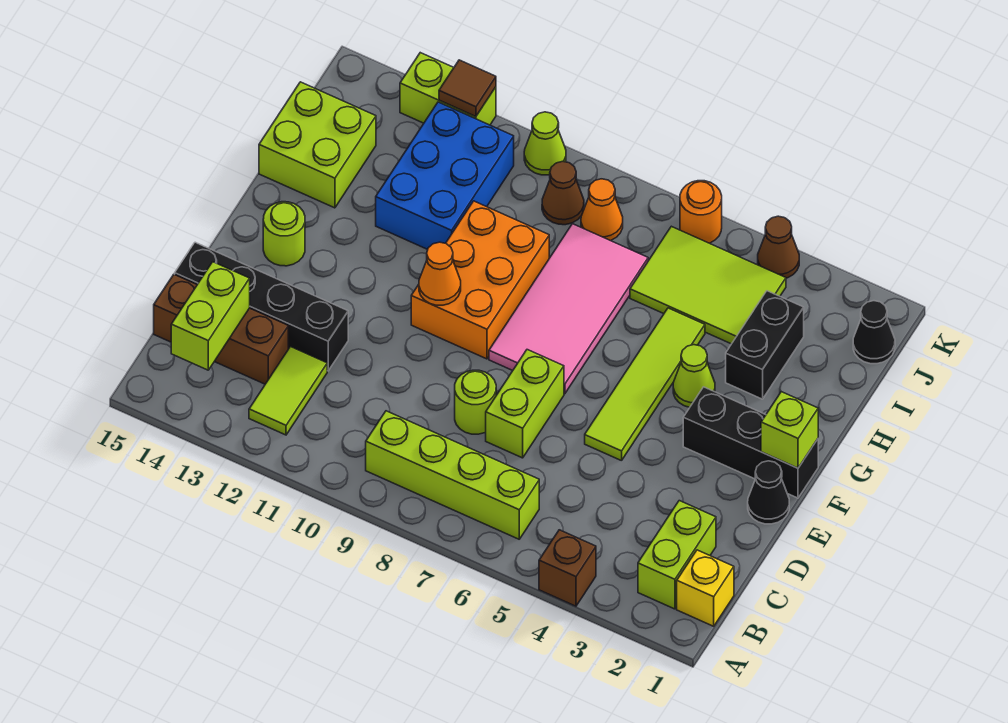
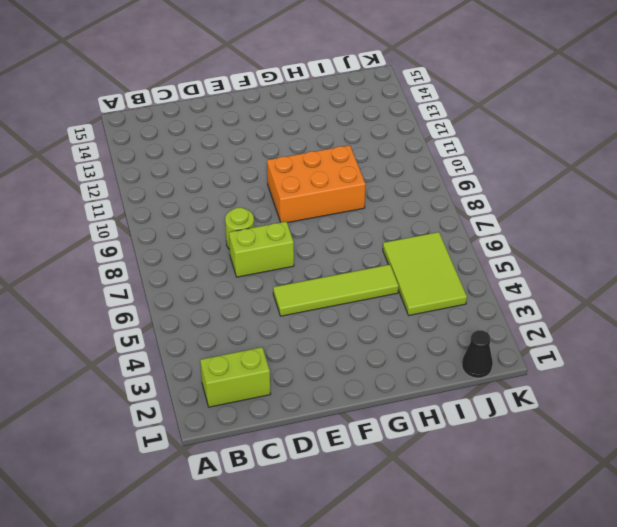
none -> brown 1x1 brick [539,530,596,606]
none -> yellow 1x1 brick [677,550,734,626]
none -> lime 1x4 brick [366,411,539,539]
none -> lime 1x2 tile [249,347,327,435]

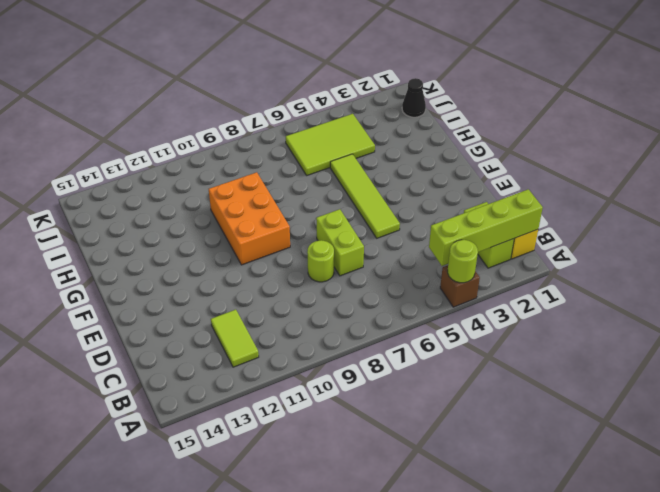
lime 1x1 round brick [448,240,478,283] -> lime 1x1 round brick moved to [263,202,305,266]
lime 1x4 brick [429,189,543,266] -> lime 1x4 brick moved to [366,411,539,539]
none -> brown 1x3 brick [154,274,288,384]
none -> black 1x4 brick [175,242,348,371]
none -> black 1x1 cone [748,461,789,524]
none -> black 1x3 brick [683,387,818,498]

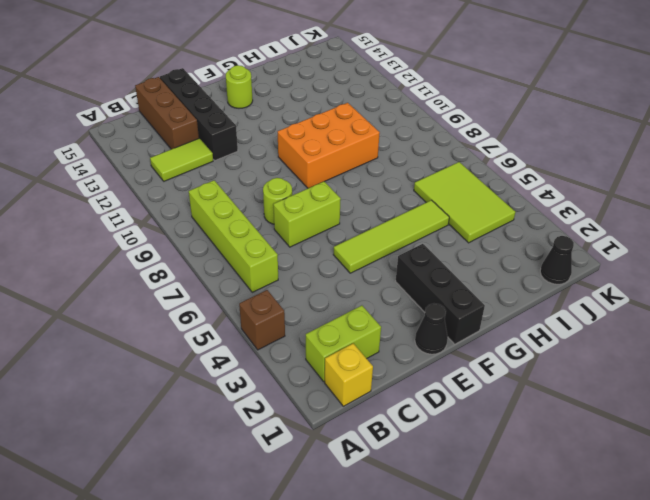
none -> pink 2x4 tile [489,224,648,394]
none -> lime 1x1 cone [673,345,715,407]
none -> black 1x2 brick [726,291,804,399]
none -> blue 2x3 brick [376,102,514,249]

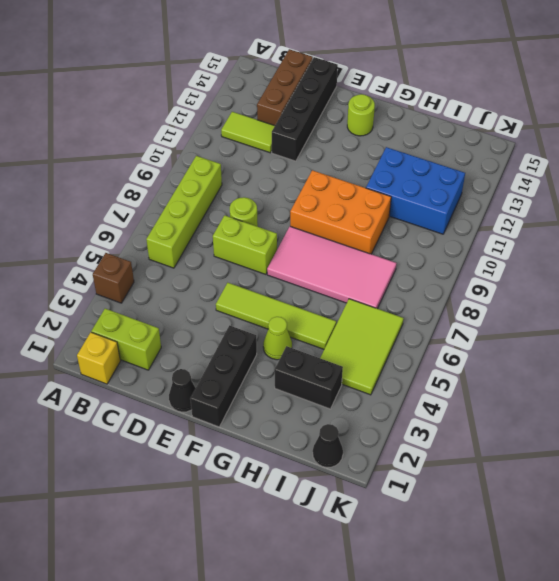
none -> lime 2x2 brick [259,82,376,208]
none -> orange 1x1 cone [581,179,623,241]
none -> brown 1x1 cone [542,161,584,225]
none -> brown 1x1 cone [758,216,799,278]

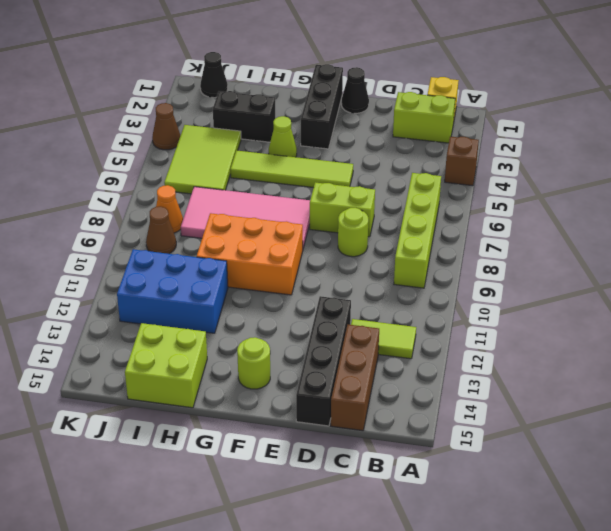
none -> orange 1x1 round brick [680,181,722,243]
none -> lime 1x1 cone [524,112,566,175]
none -> lime 1x2 brick [400,53,496,125]
none -> lime 1x2 brick [171,262,250,370]

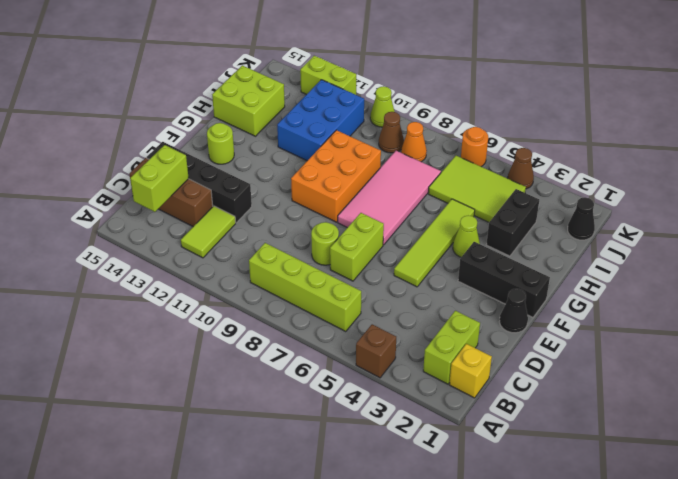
none -> lime 1x1 brick [761,392,818,468]
none -> orange 1x1 cone [419,242,461,305]
none -> brown 1x1 tile [439,60,496,117]

